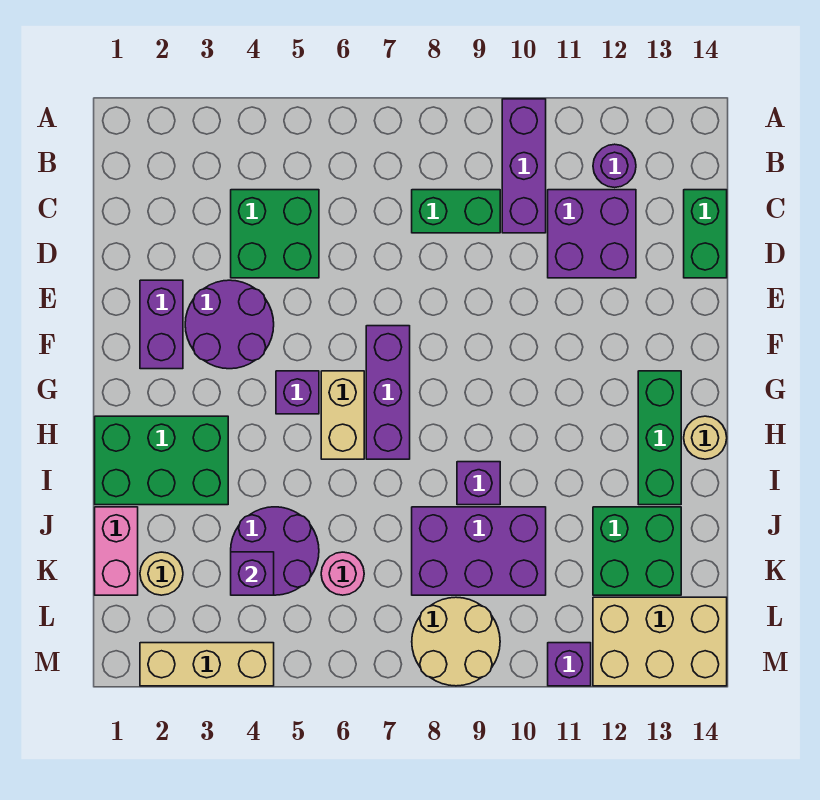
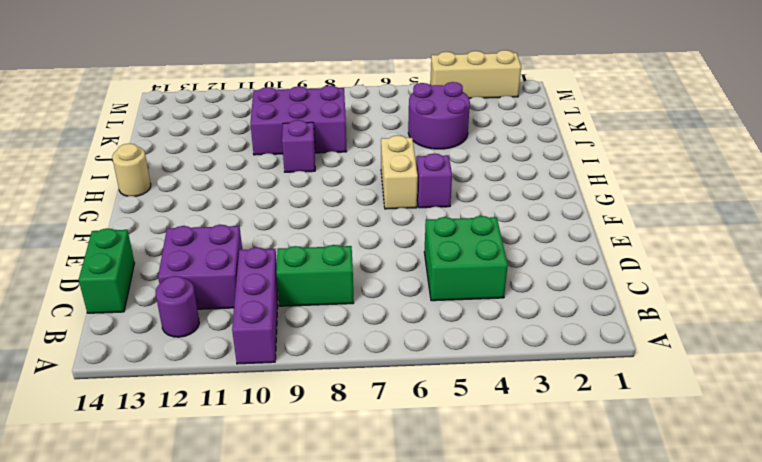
none -> purple 1x2 brick [140,280,183,369]
none -> purple 2x2 round brick [185,280,274,369]
none -> purple 1x3 brick [366,326,410,459]

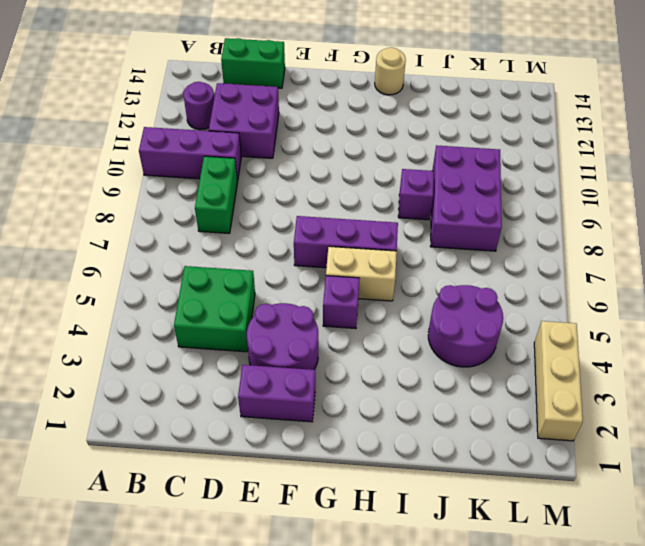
none -> green 1x3 brick [638,371,681,505]
none -> green 2x3 brick [95,416,228,505]
none -> pink 1x2 brick [95,507,138,595]

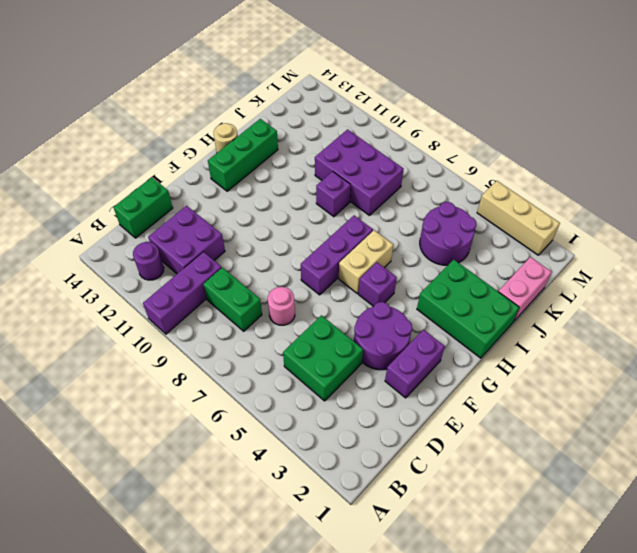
pink 1x1 round brick [268,287,295,325] -> pink 1x1 round brick moved to [321,552,364,595]
none -> green 2x2 brick [593,507,681,595]
none -> tan 1x1 round brick [140,552,183,595]
none -> tan 2x2 round brick [412,597,500,686]

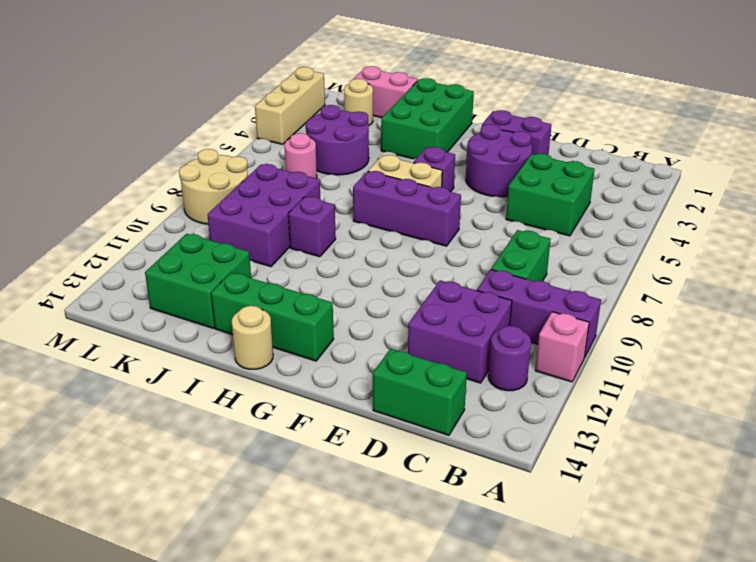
pink 1x1 brick [535,312,589,382] -> none
none -> tan 2x3 brick [593,597,727,686]
none -> purple 1x1 brick [548,643,591,686]
none -> purple 1x1 brick [231,552,274,595]

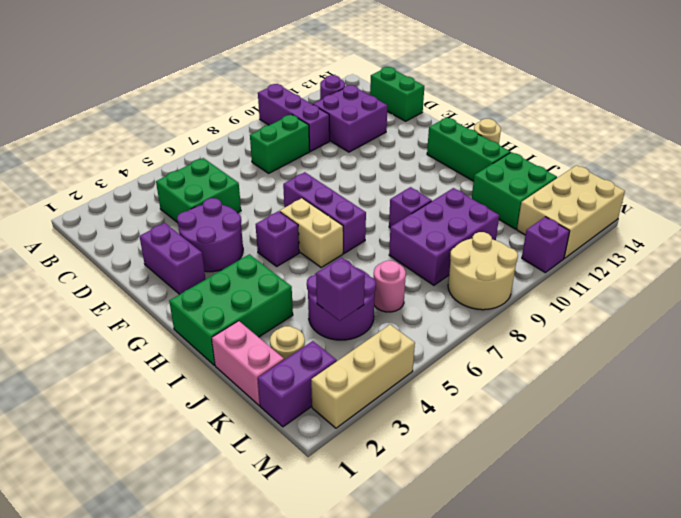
purple 1x2 brick [258,341,337,427] -> none

